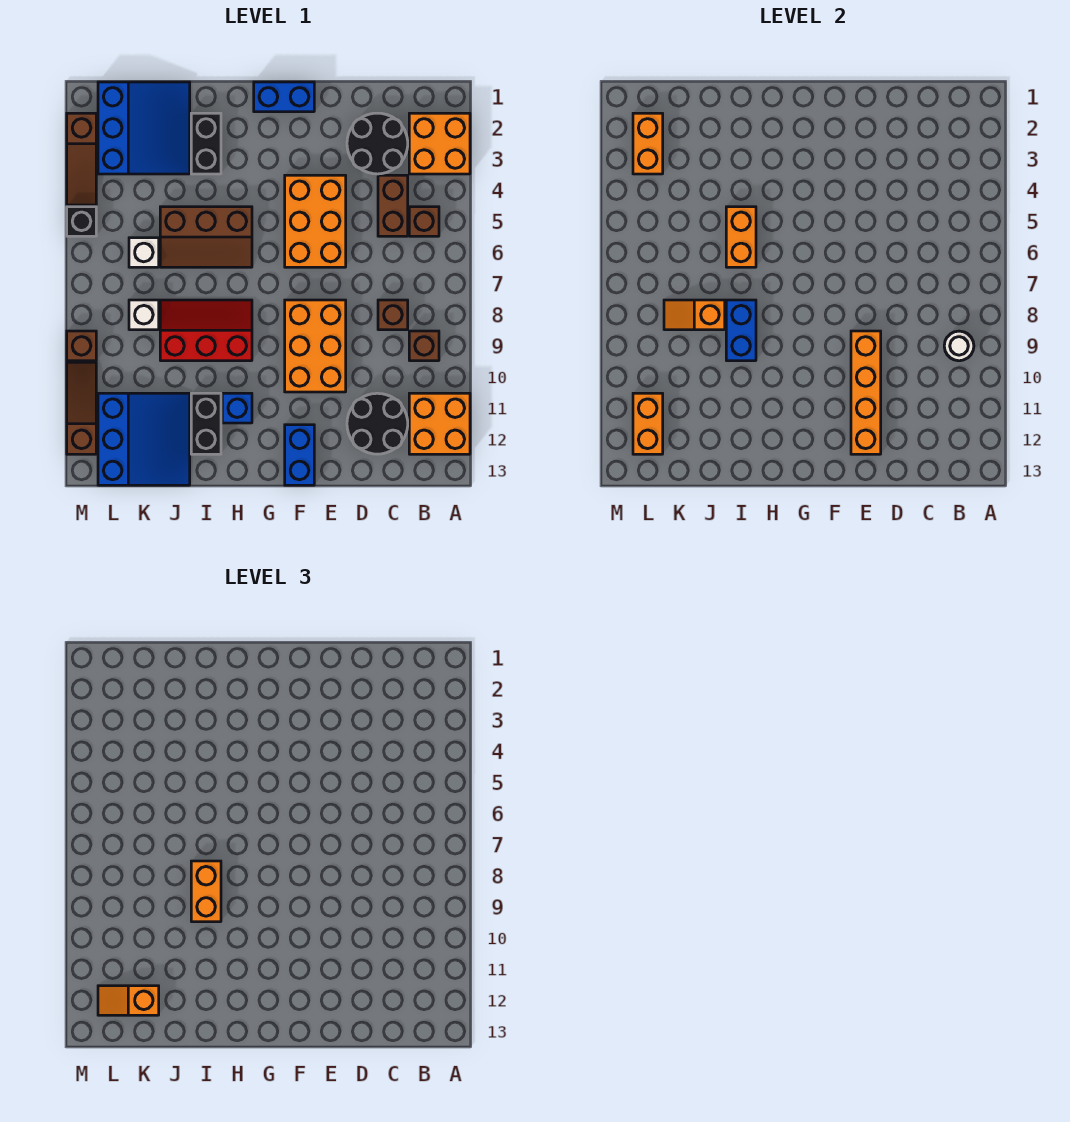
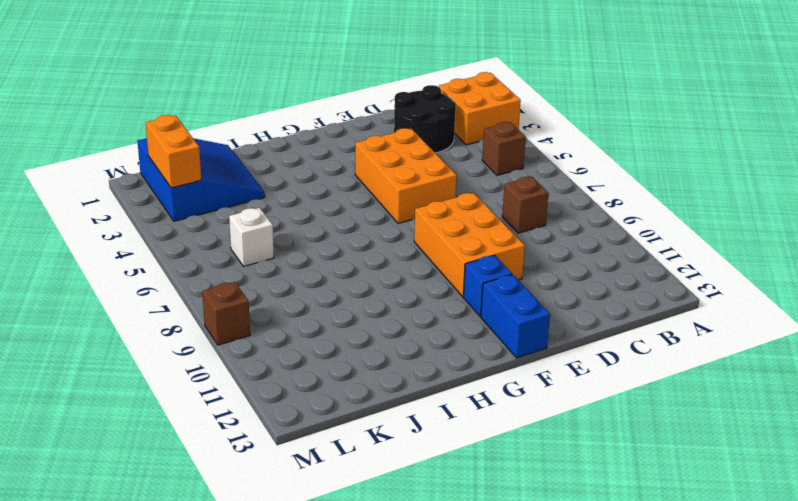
blue 1x1 brick [463,255,512,317] -> blue 1x1 brick moved to [222,393,252,423]
none -> orange 2x2 brick [409,393,470,454]
none -> brown 1x1 brick [409,331,439,361]
none -> brown 1x2 brick [378,175,408,236]
none -> black 2x2 round brick [347,393,408,454]

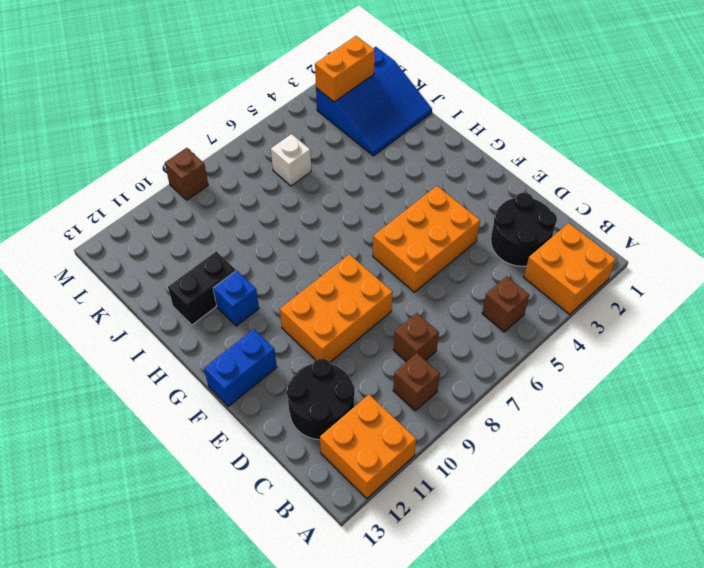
none -> brown 1x2 brick [378,175,408,236]
none -> blue 1x2 brick [254,82,314,112]
none -> brown 2x3 slope [160,207,252,267]
none -> red 2x3 slope [160,300,252,361]

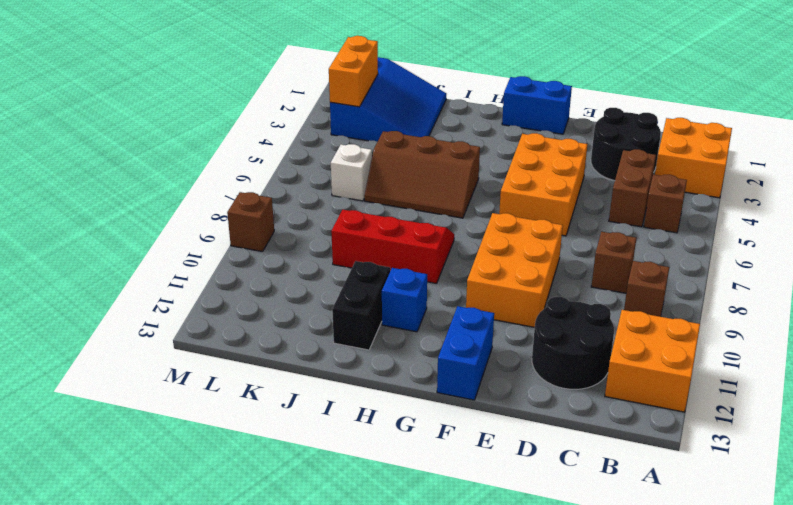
none -> black 1x2 brick [191,113,221,174]
none -> blue 3x3 slope [98,393,190,485]
none -> white 1x1 brick [129,300,159,330]
none -> brown 1x3 slope [67,113,96,205]

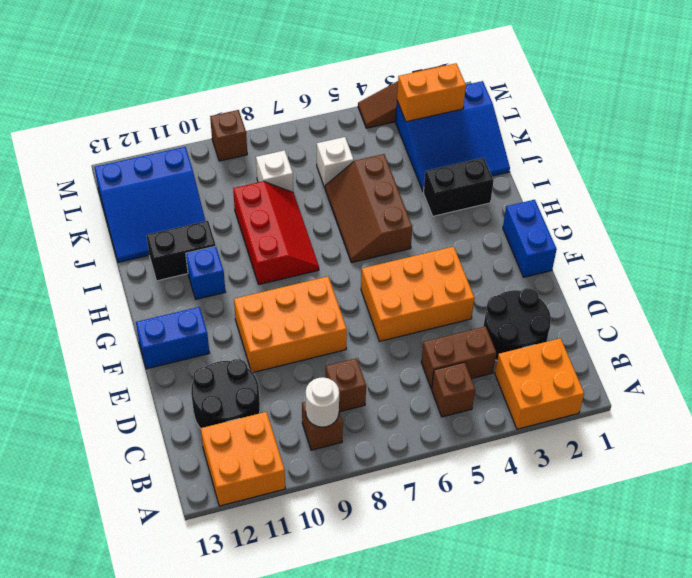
none -> black 1x1 brick [67,207,96,236]
none -> brown 1x3 slope [67,362,96,454]
none -> orange 1x4 brick [851,331,881,454]
none -> orange 1x2 brick [726,207,756,267]

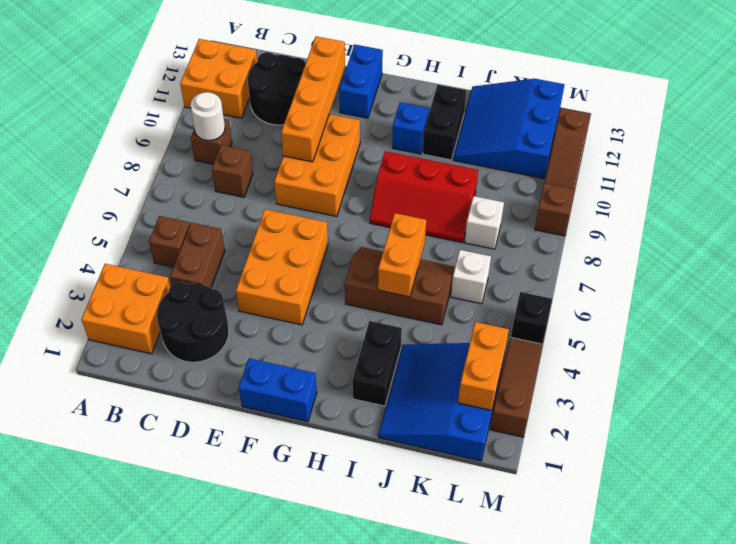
none -> blue 1x2 brick [726,300,756,361]
none -> orange 1x2 slope [664,300,725,330]
none -> orange 1x2 brick [633,393,663,454]
none -> orange 1x2 brick [191,861,221,922]

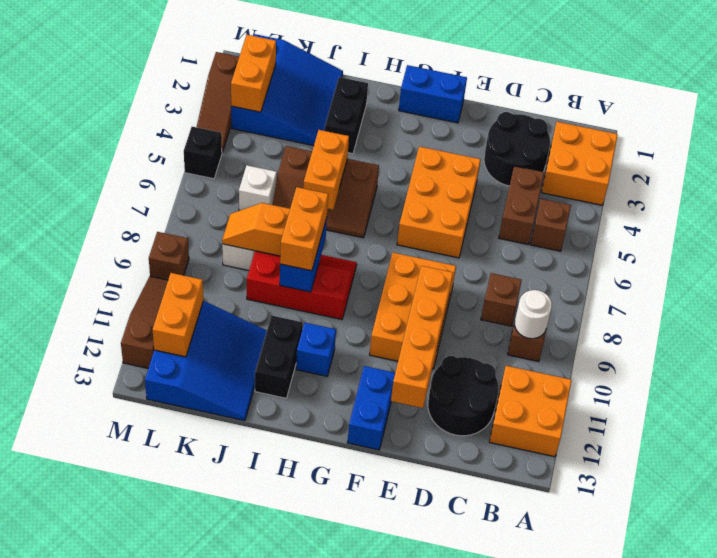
none -> orange 1x2 slope [98,986,159,1015]

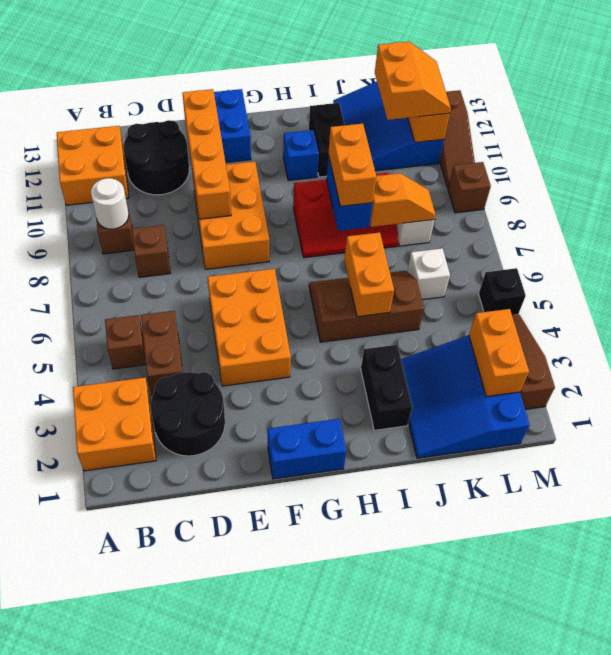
orange 2x2 slope [375,42,451,120] -> orange 1x2 slope [98,986,159,1015]

